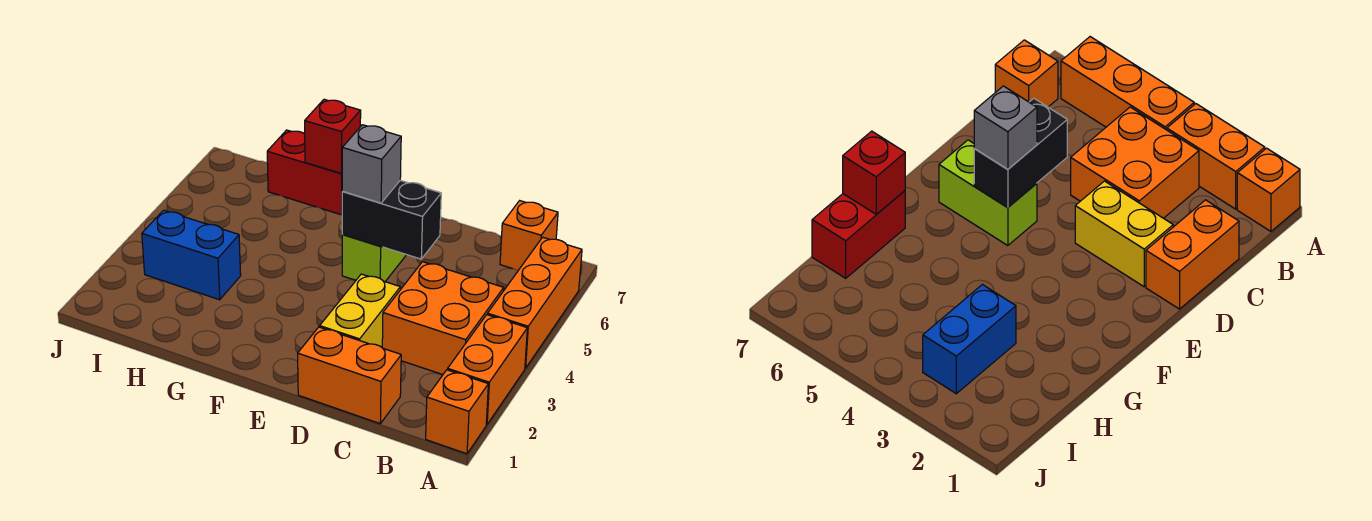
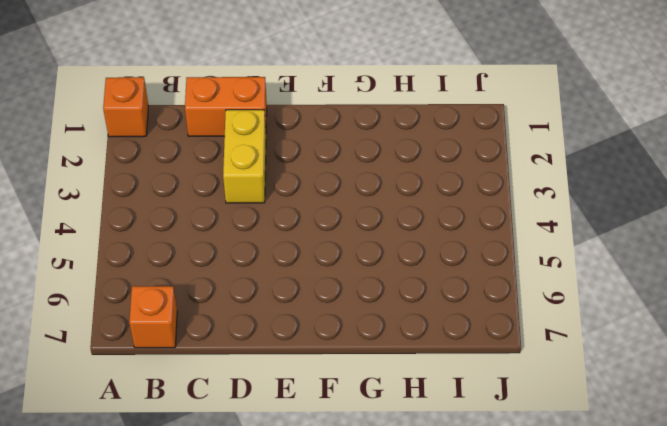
none -> orange 1x2 brick [448,315,527,424]
none -> orange 1x3 brick [487,237,582,368]
none -> orange 2x2 brick [382,262,504,375]

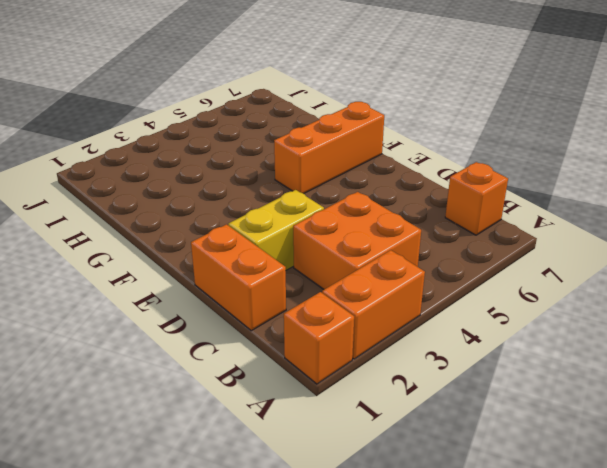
orange 1x3 brick [274,102,384,194] -> orange 1x3 brick moved to [487,237,582,368]
none -> lime 1x2 brick [342,235,406,282]
none -> red 1x2 brick [267,130,343,215]
none -> blue 1x2 brick [142,210,241,300]

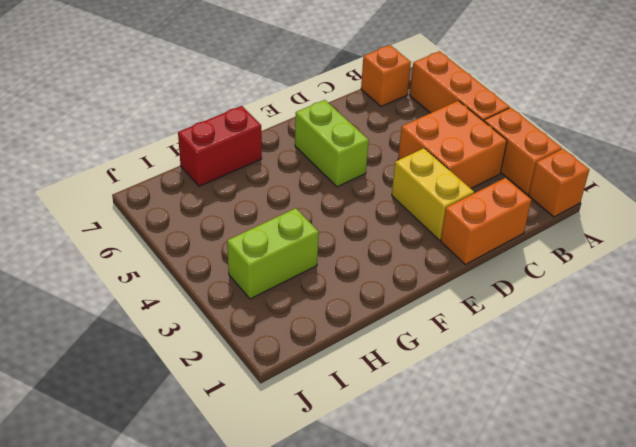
lime 1x2 brick [227,208,319,299] -> blue 1x2 brick [142,210,241,300]
none -> black 1x2 brick [342,180,441,259]
none -> red 1x1 brick [305,99,361,174]
none -> grey 1x1 brick [342,125,401,203]

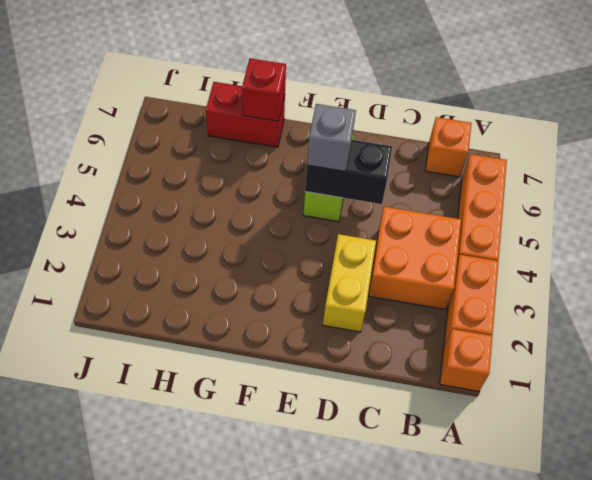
none -> orange 1x2 brick [298,327,401,424]
none -> blue 1x2 brick [142,210,241,300]

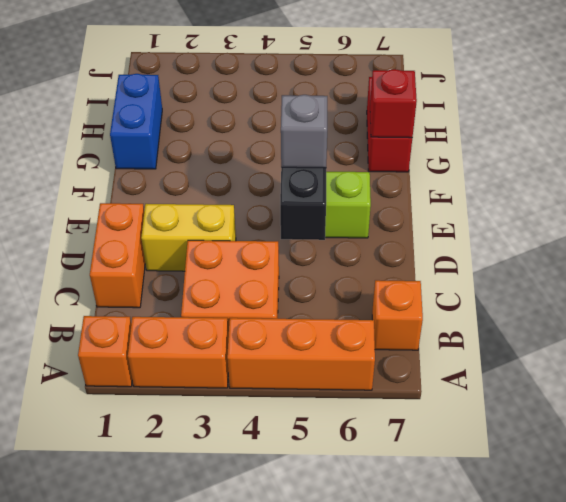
blue 1x2 brick [110,74,162,169] -> blue 1x2 brick moved to [142,210,241,300]

